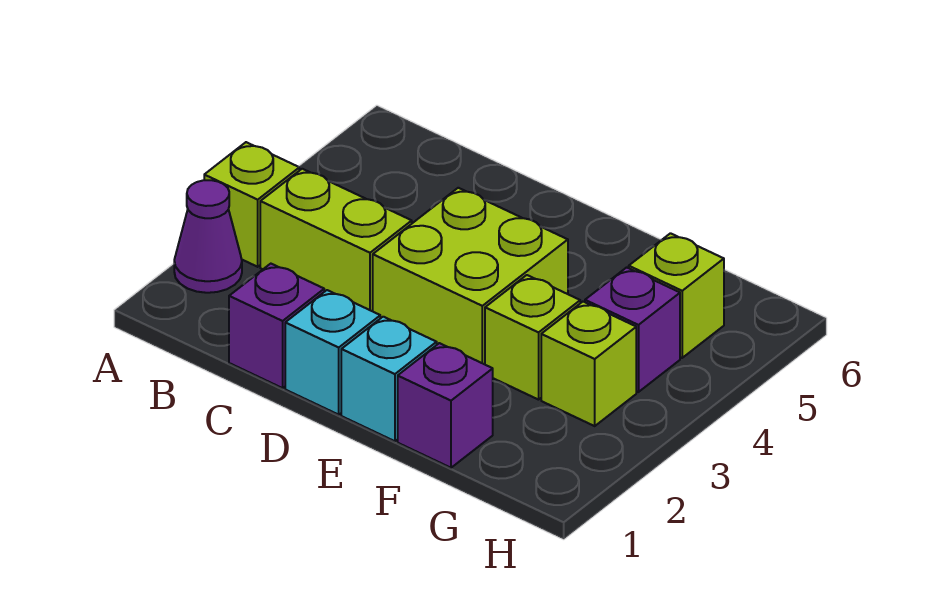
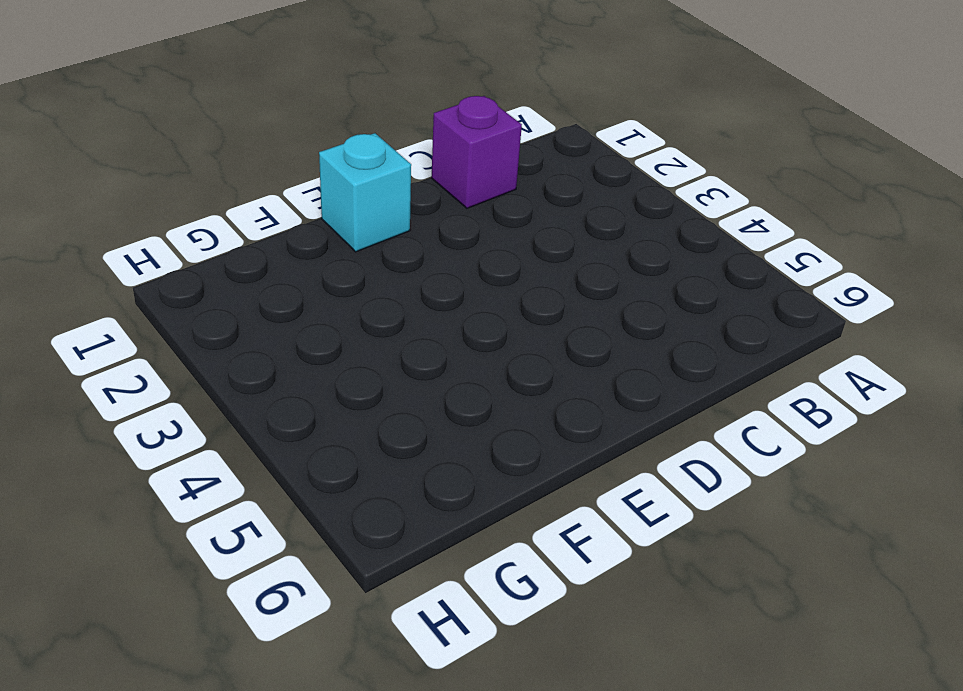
none -> purple 1x1 cone [174,180,242,293]
none -> lime 1x1 brick [204,142,299,267]
none -> lime 1x2 brick [260,169,412,311]

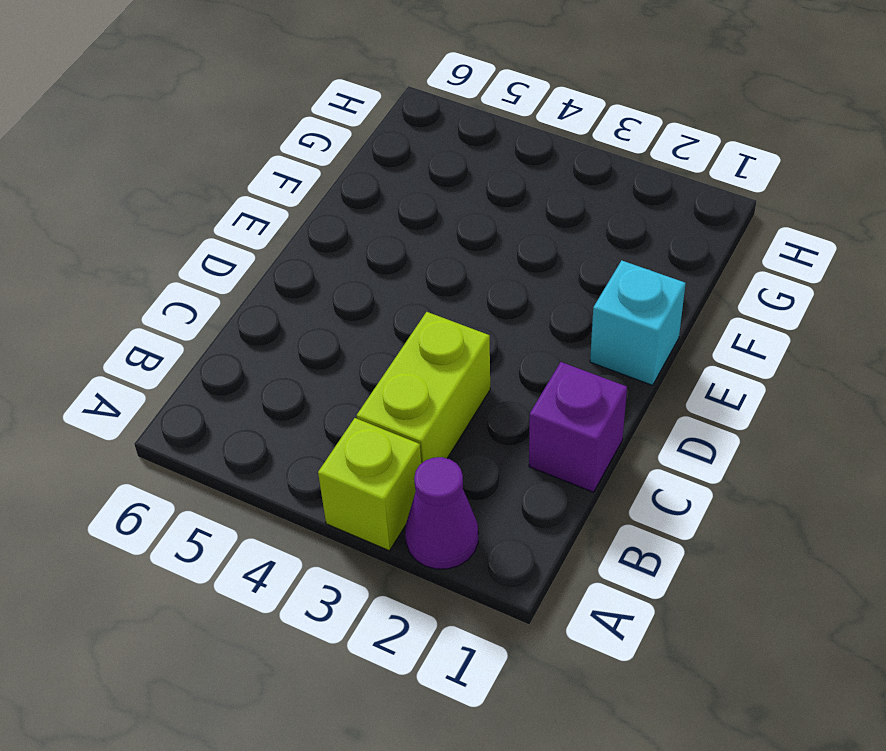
none -> cyan 1x1 brick [285,290,380,415]
none -> lime 2x2 brick [373,188,568,364]
none -> purple 1x1 brick [398,343,493,468]

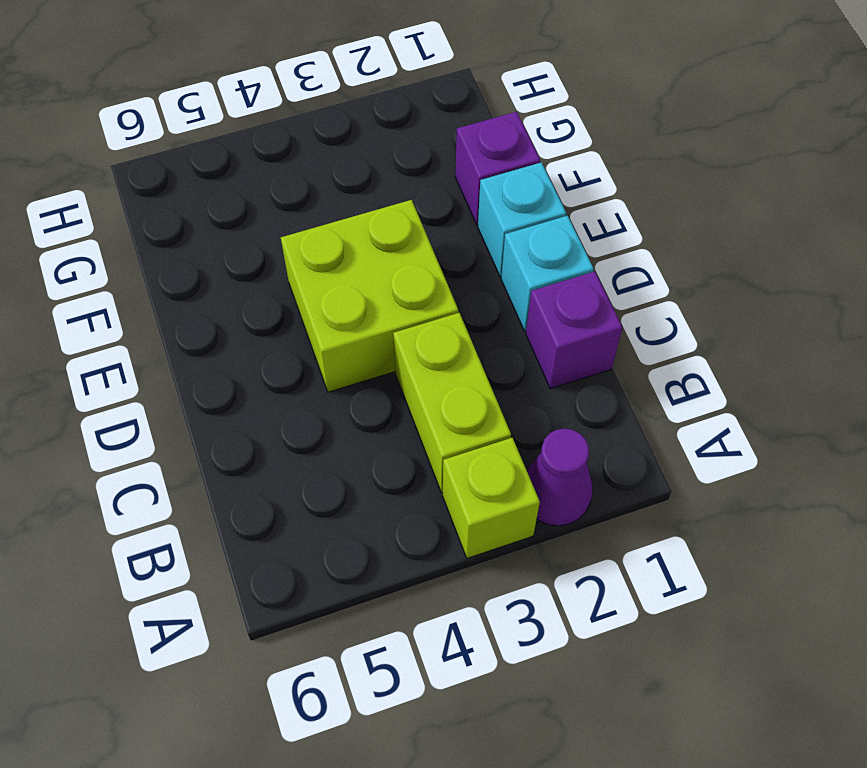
none -> lime 1x1 brick [485,275,580,400]
none -> lime 1x1 brick [541,302,636,426]
none -> purple 1x1 brick [585,267,680,392]

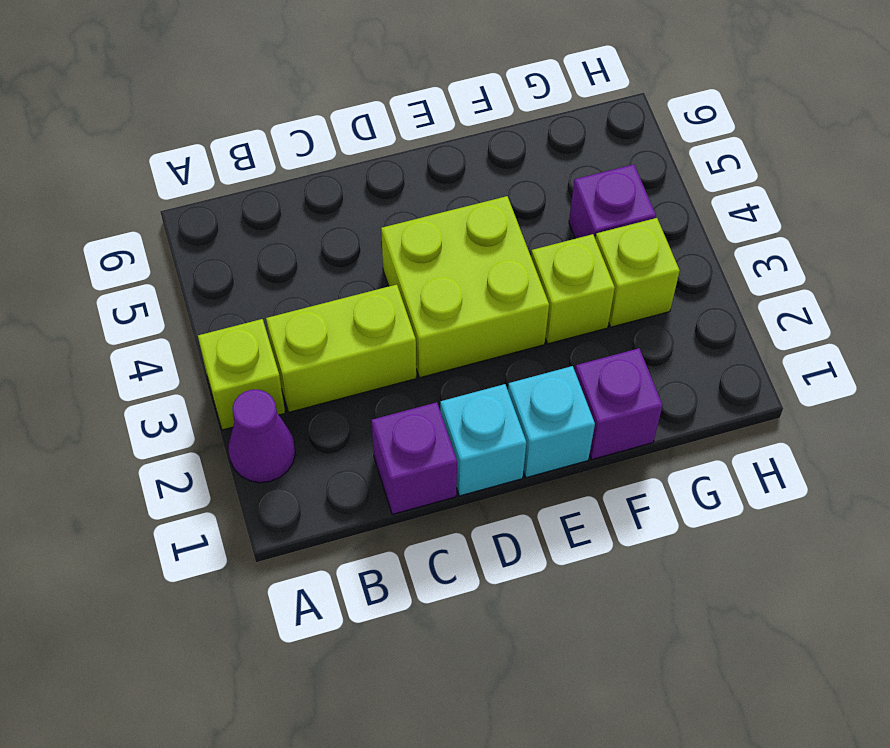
none -> lime 1x1 brick [629,233,724,358]

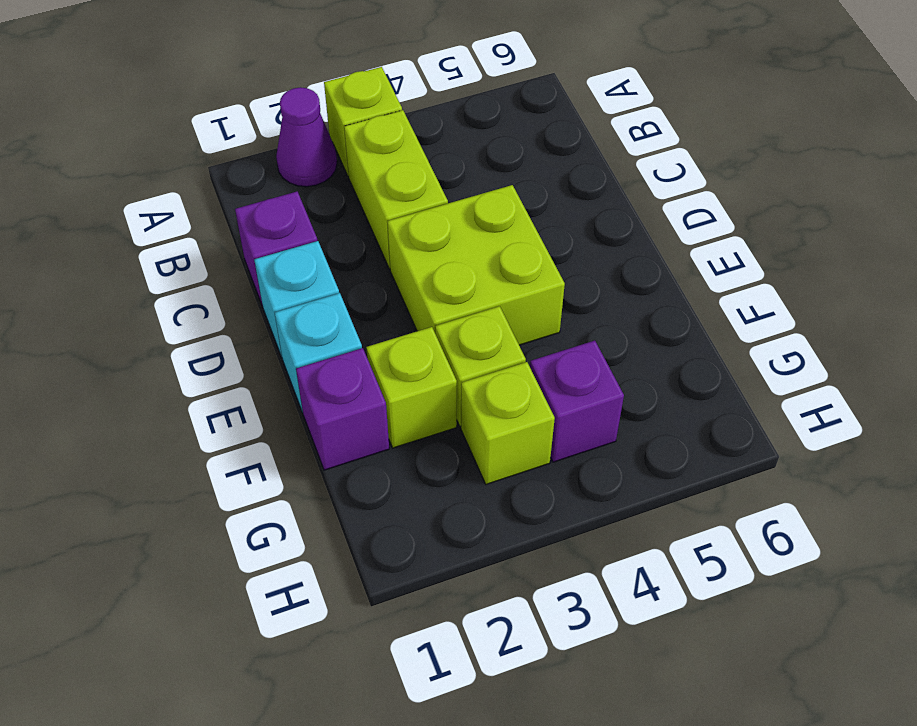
lime 1x1 brick [366,327,457,448] -> lime 1x1 brick moved to [629,233,724,358]

